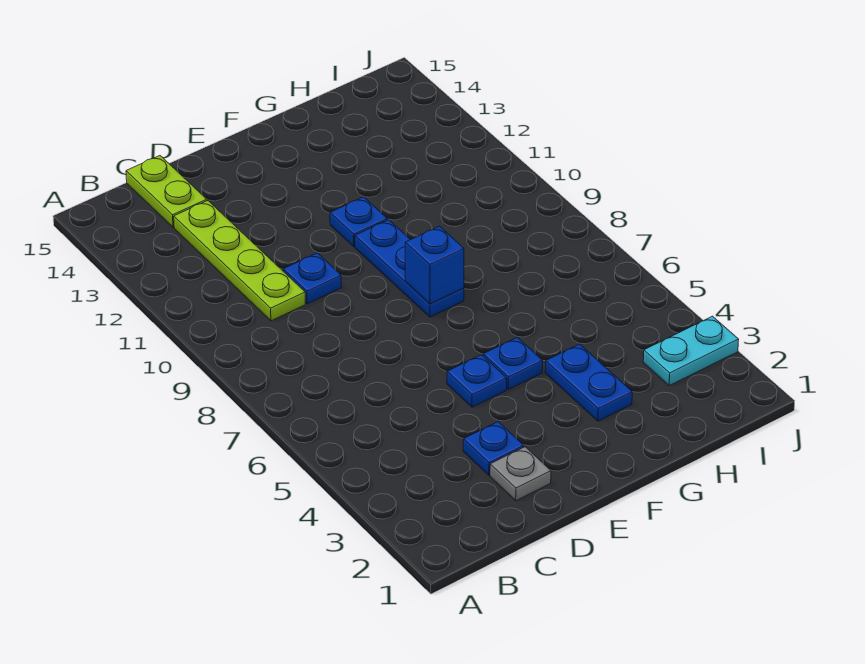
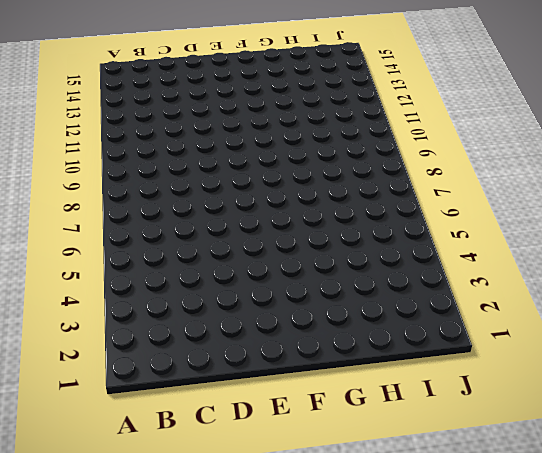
none -> lime 1x4 plate [174,201,305,321]
none -> lime 1x2 plate [126,156,207,227]
none -> grey 1x1 plate [490,447,551,501]

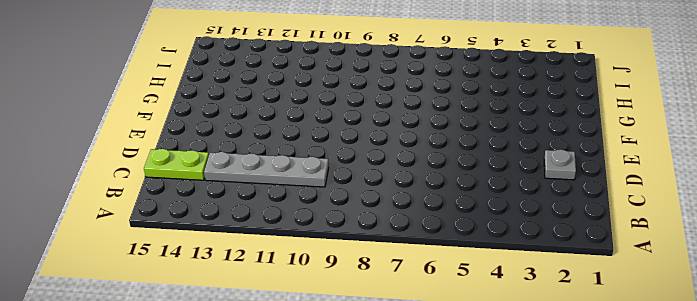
grey 1x4 plate [204,152,329,187] -> lime 1x4 plate [174,201,305,321]
none -> blue 1x1 plate [463,422,524,475]
none -> blue 1x1 plate [283,253,342,304]
none -> blue 1x1 plate [447,355,507,407]

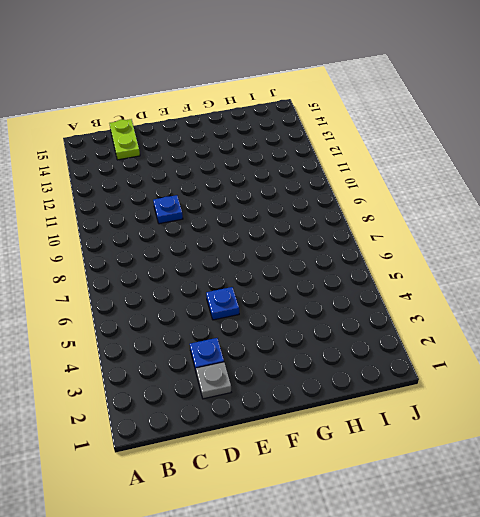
none -> lime 1x4 plate [174,201,305,321]
none -> blue 1x1 plate [483,337,543,389]
none -> blue 1x3 plate [355,220,464,317]

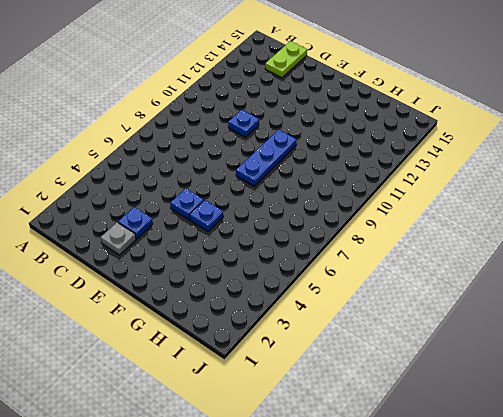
none -> lime 1x4 plate [174,201,305,321]
none -> blue 1x1 plate [330,197,388,247]
none -> blue 1x2 plate [545,344,632,421]

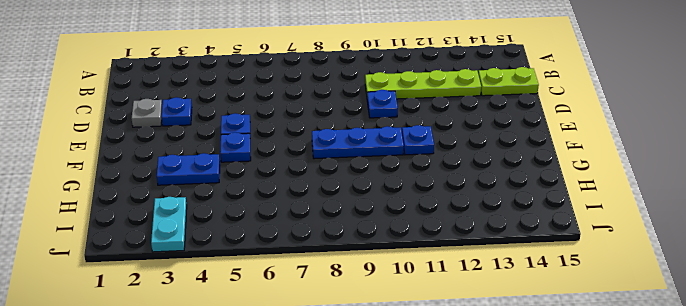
none -> blue 1x1 brick [405,226,464,304]

